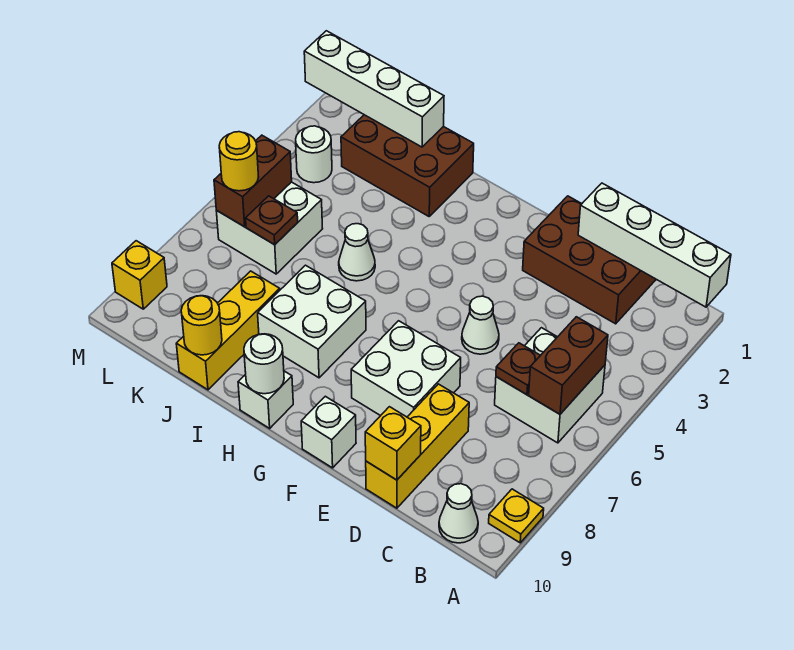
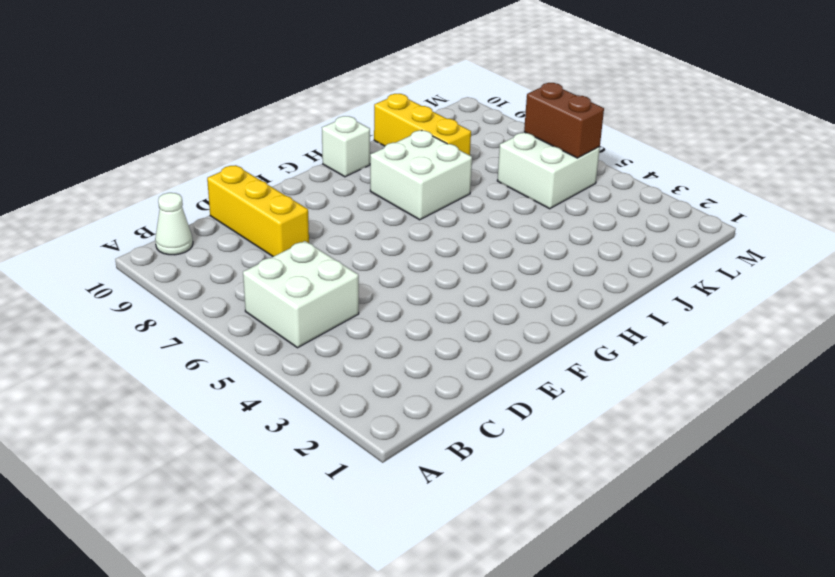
none -> yellow 1x1 plate [489,489,544,543]
none -> brown 2x3 brick [523,196,656,324]
none -> white 1x1 cone [462,296,499,354]

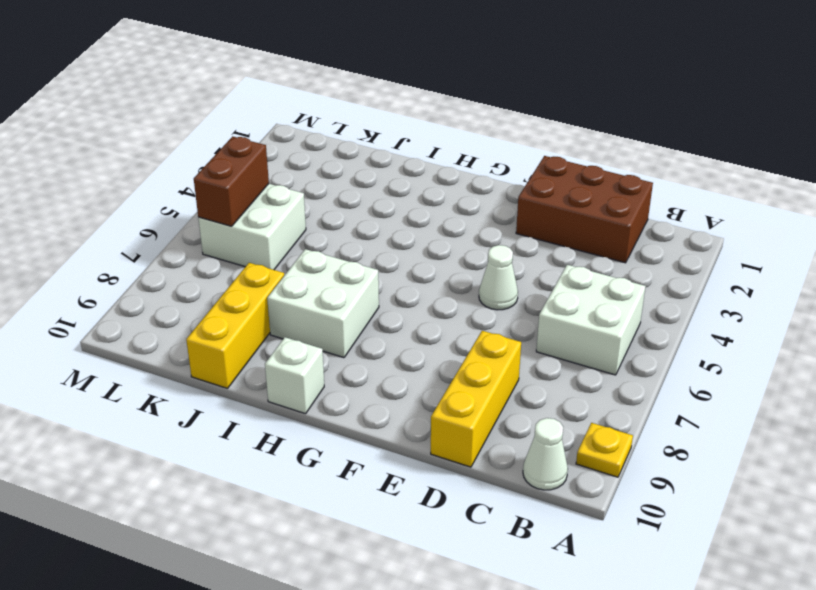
none -> white 2x2 brick [351,321,461,417]
none -> white 1x1 brick [301,396,356,468]
none -> brown 2x3 brick [341,115,474,216]

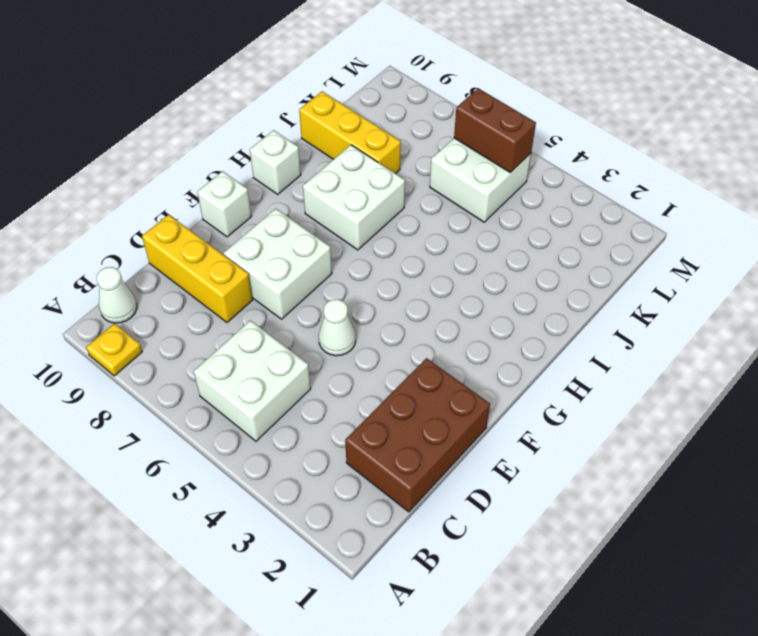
none -> brown 2x3 brick [341,115,474,216]
none -> white 1x1 cone [339,224,375,281]
none -> white 1x1 round brick [296,126,332,183]

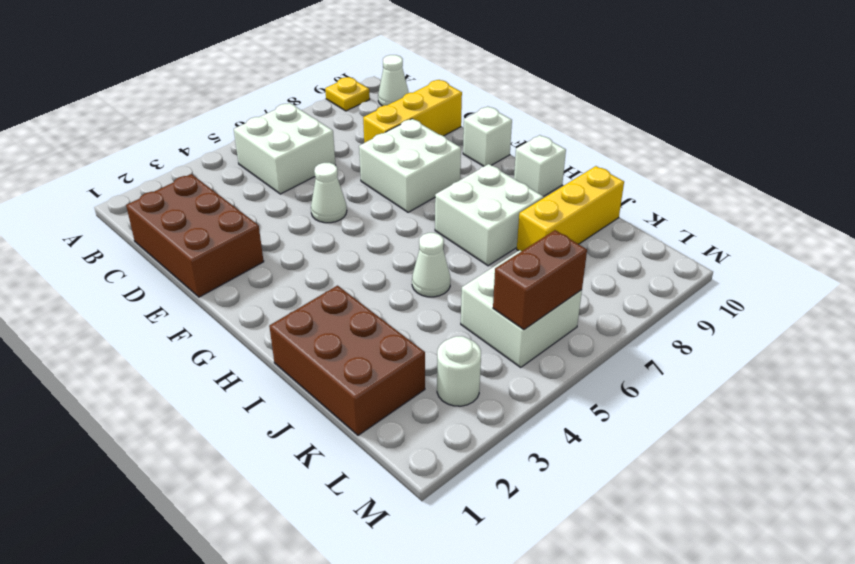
none -> yellow 1x1 brick [112,241,167,309]
none -> white 1x4 brick [578,183,731,307]
none -> brown 1x2 brick [529,317,608,414]

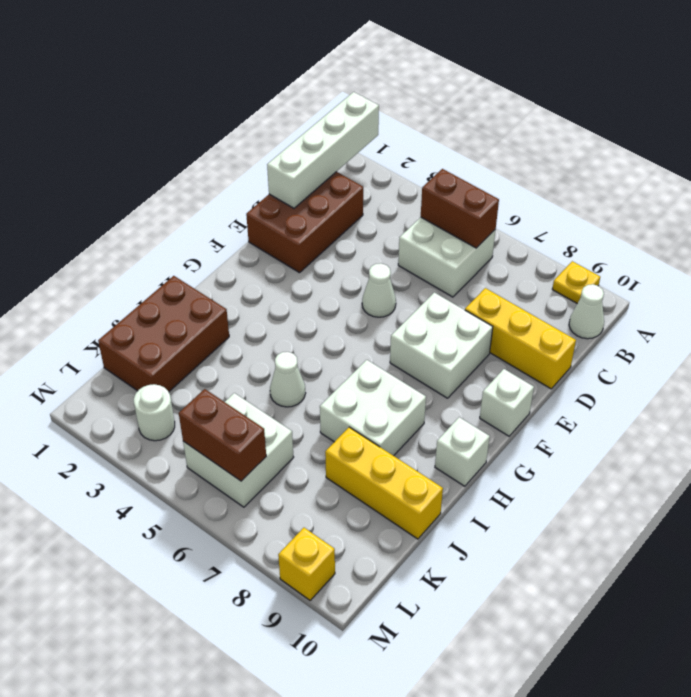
none -> brown 1x1 plate [496,343,540,395]
none -> yellow 1x1 brick [365,407,421,480]
none -> white 1x1 round brick [244,334,284,394]

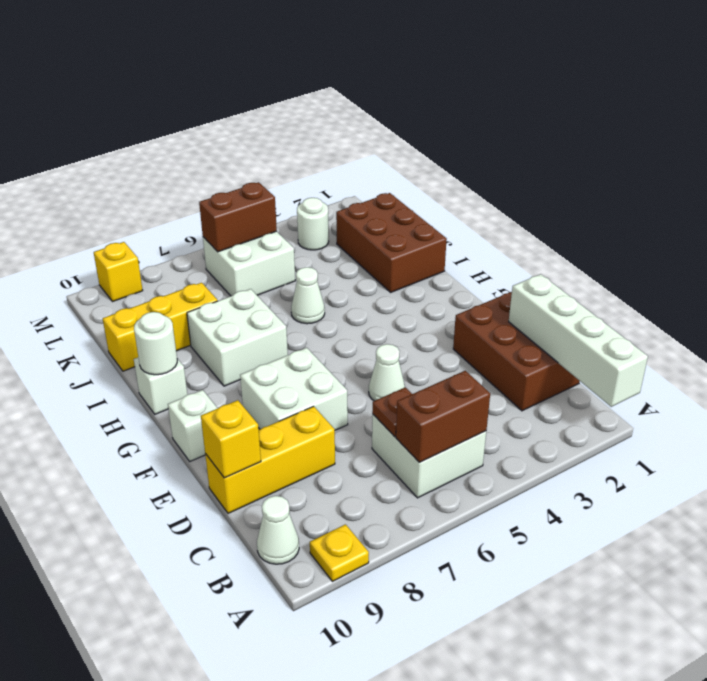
none -> white 1x4 brick [304,31,444,147]
none -> yellow 1x1 round brick [181,296,222,355]
none -> brown 1x1 plate [246,196,298,245]

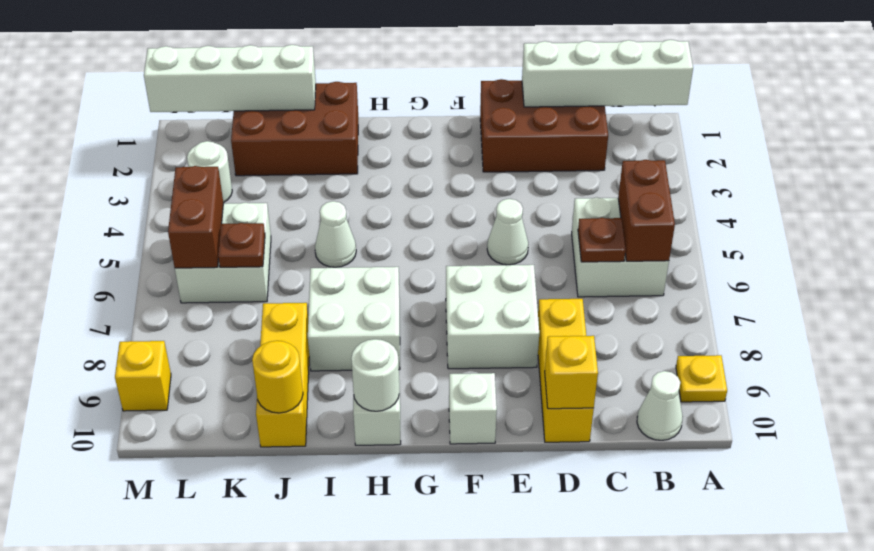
none -> yellow 1x1 round brick [219,132,258,191]

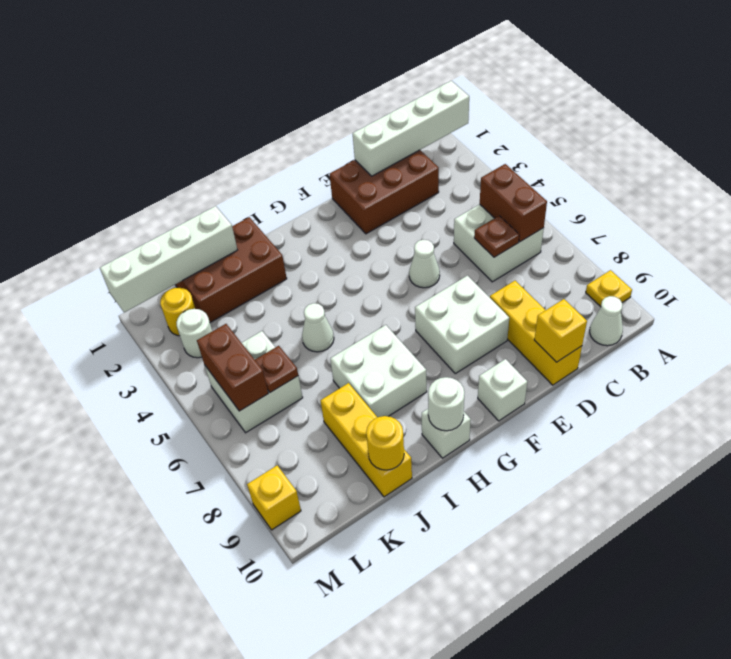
yellow 1x1 round brick [160,288,195,336] -> yellow 1x1 round brick moved to [219,132,258,191]

